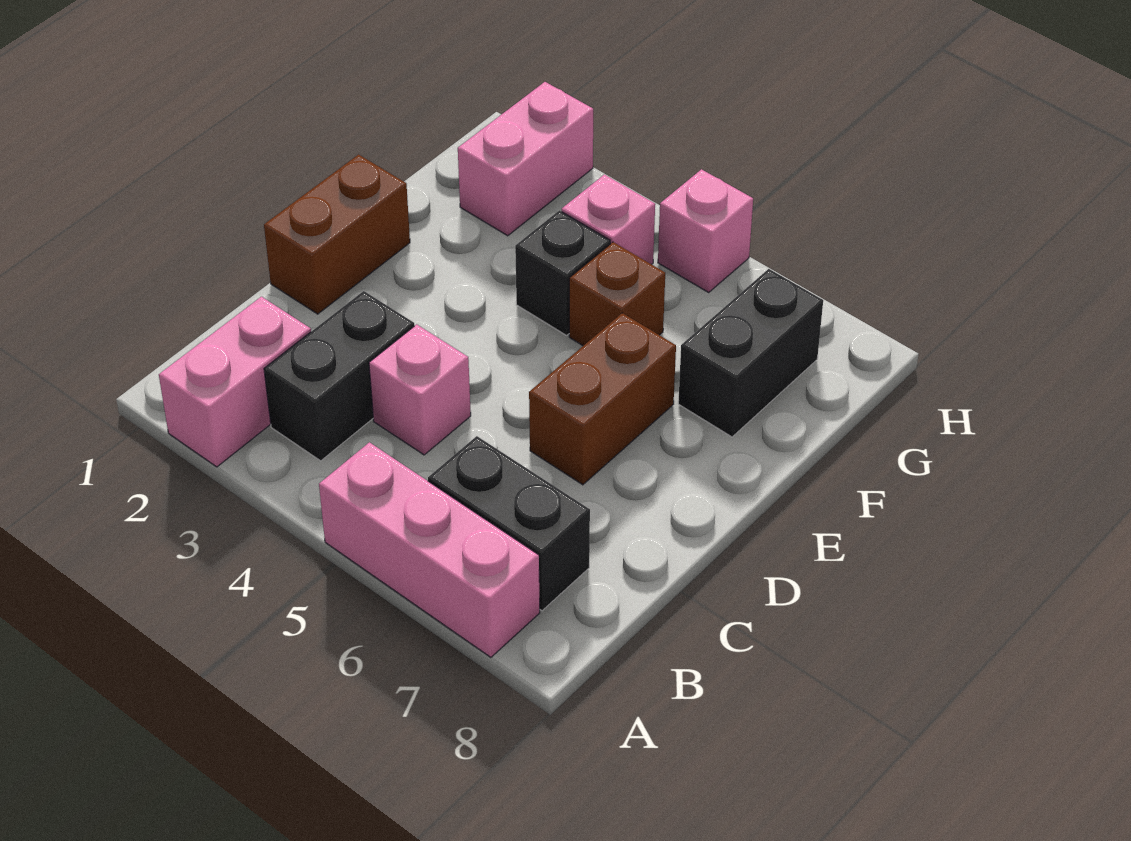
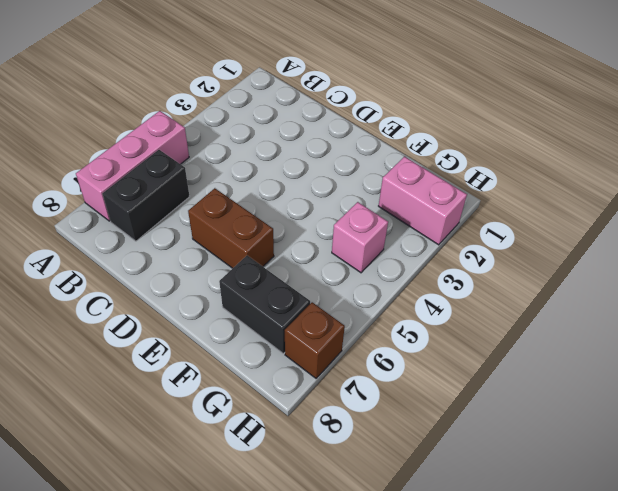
brown 1x1 brick [285,302,345,378] -> brown 1x1 brick moved to [569,242,665,346]
none -> pink 1x2 brick [159,297,311,467]
none -> black 1x2 brick [264,291,414,461]
none -> pink 1x1 brick [369,324,471,455]

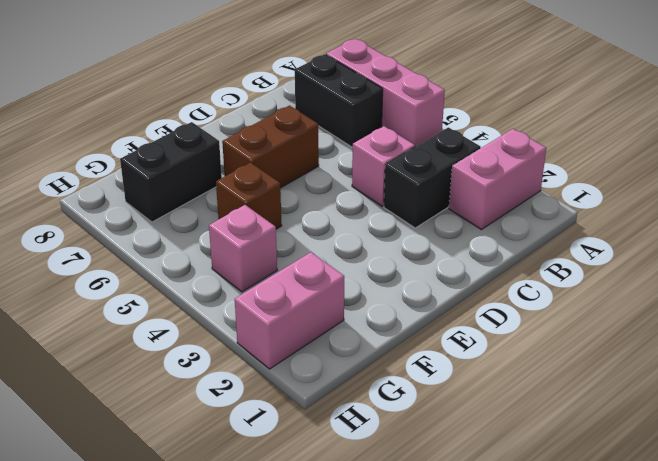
none -> brown 1x2 brick [264,155,410,314]
none -> black 1x1 brick [515,210,610,335]
none -> pink 1x1 brick [658,169,753,292]

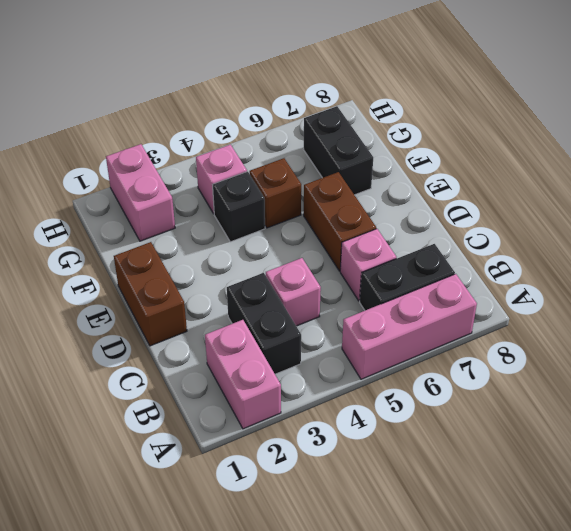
pink 1x1 brick [340,229,396,301] -> pink 1x1 brick moved to [658,169,753,292]

